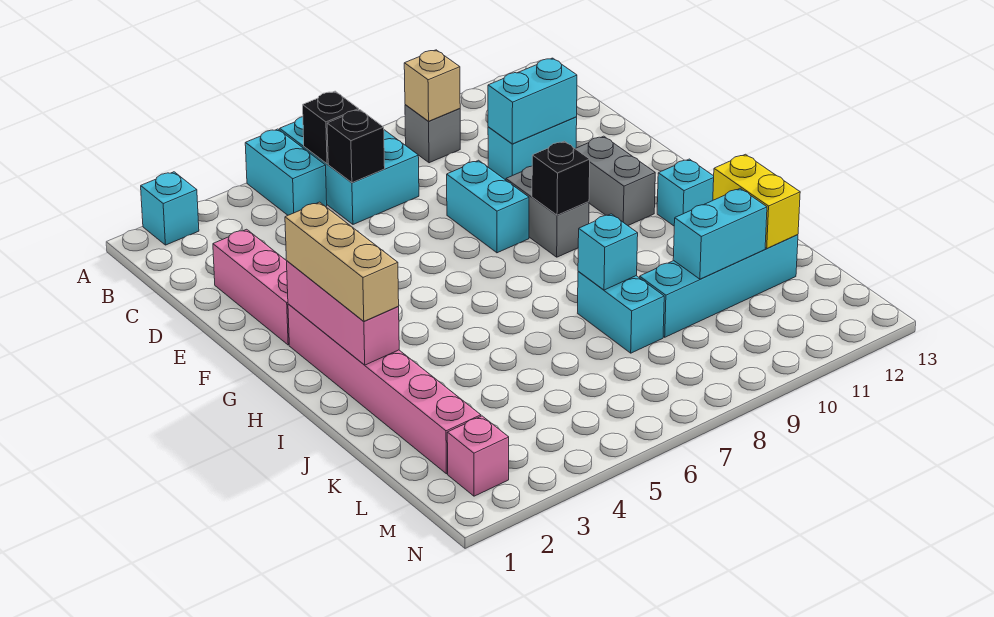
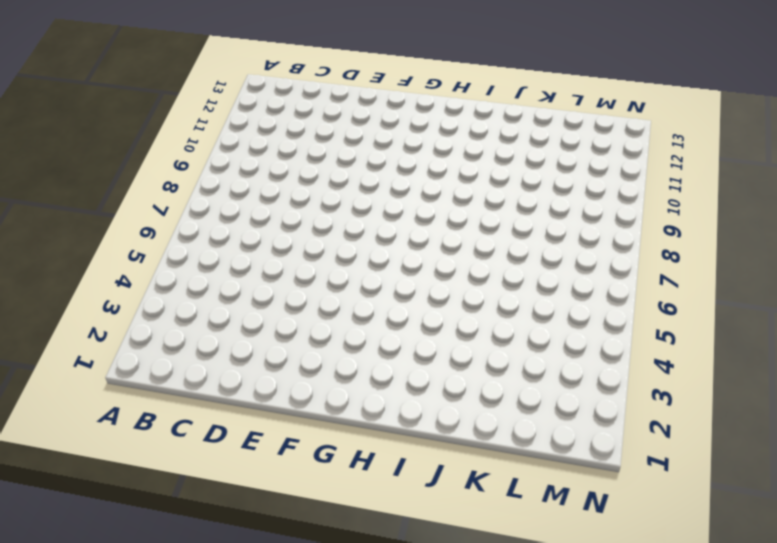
none -> cyan 1x1 brick [141,172,199,245]
none -> cyan 1x2 brick [245,129,327,215]
none -> cyan 2x3 brick [280,117,419,224]

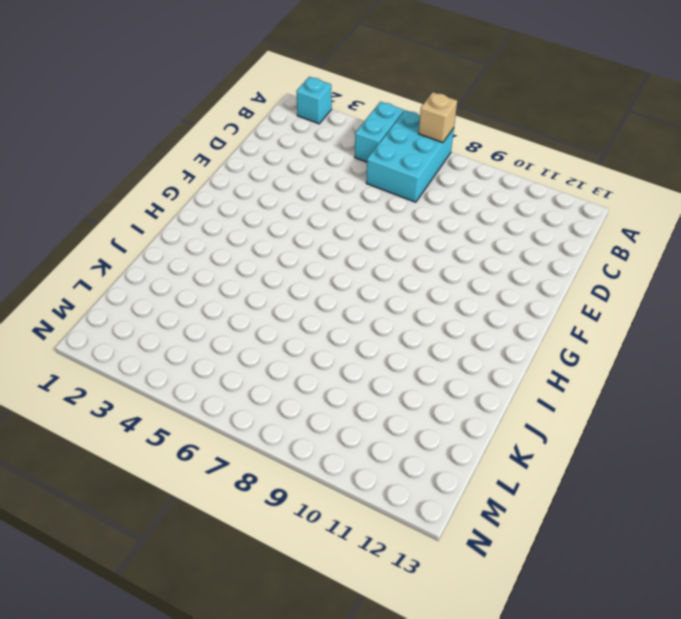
tan 1x1 brick [419,92,457,143] -> tan 1x1 brick moved to [404,50,460,121]
none -> grey 1x1 brick [405,105,460,163]
none -> pink 1x3 brick [213,229,289,345]
none -> cyan 1x2 brick [488,117,577,180]

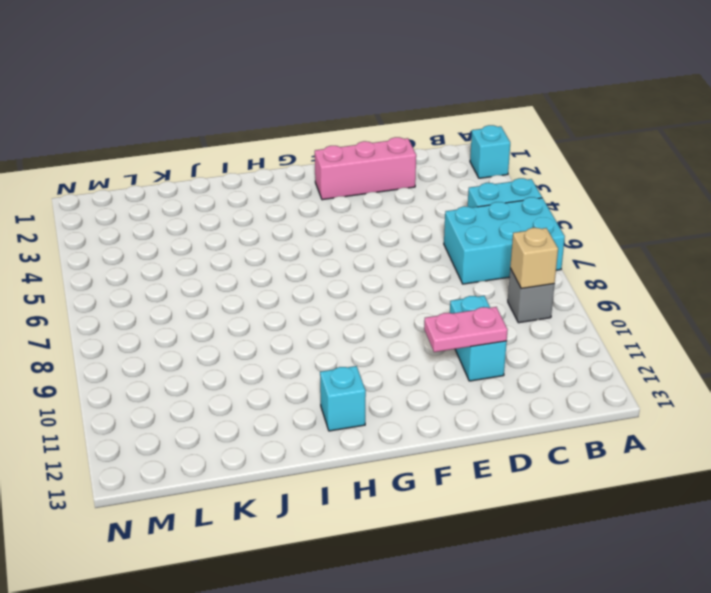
pink 1x2 plate [424,307,508,352] -> cyan 1x2 brick [488,58,577,144]
none -> cyan 1x2 brick [447,160,529,253]
none -> grey 1x2 brick [506,166,589,257]
none -> grey 1x2 brick [575,136,655,225]

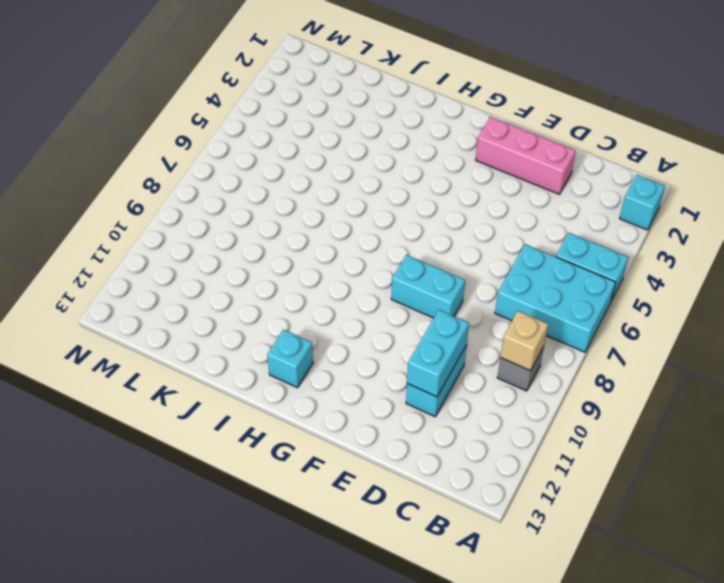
none -> grey 1x2 brick [506,166,589,257]
none -> grey 1x2 brick [575,136,655,225]
none -> pink 1x6 brick [288,304,481,474]

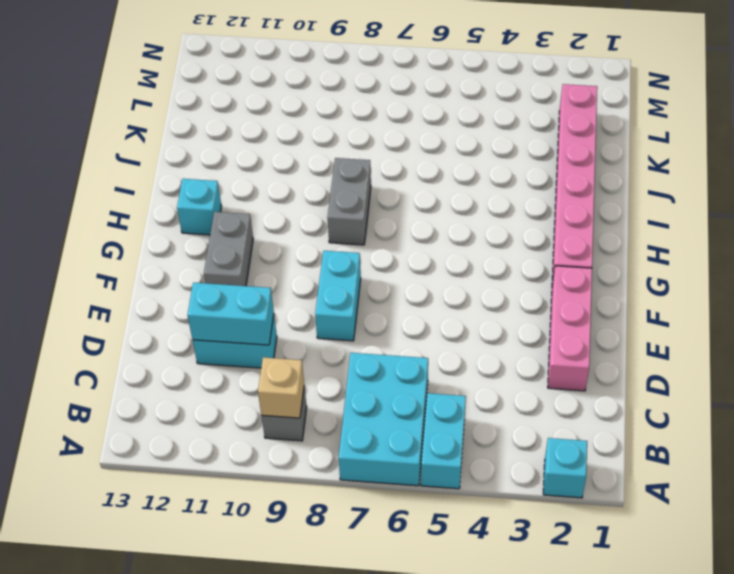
grey 1x2 brick [327,158,371,245] -> grey 1x2 brick moved to [506,166,589,257]
none -> cyan 1x2 brick [578,272,664,353]
none -> cyan 1x4 brick [640,235,798,337]
none -> pink 1x1 brick [447,416,509,496]

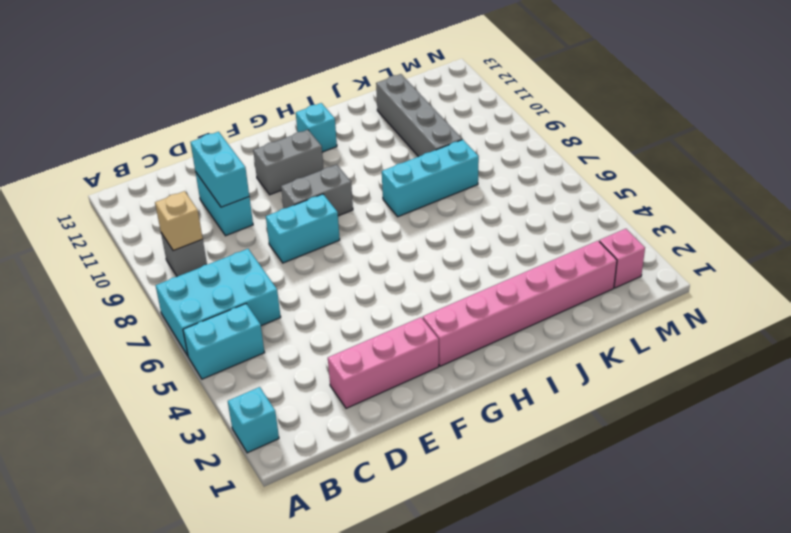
cyan 1x3 brick [382,140,479,217] -> cyan 1x2 brick [578,272,664,353]
grey 1x4 brick [376,74,462,157] -> cyan 1x4 brick [640,235,798,337]
none -> black 1x1 brick [303,91,359,164]
none -> black 1x1 brick [327,110,385,183]
none -> pink 1x3 brick [287,261,399,365]

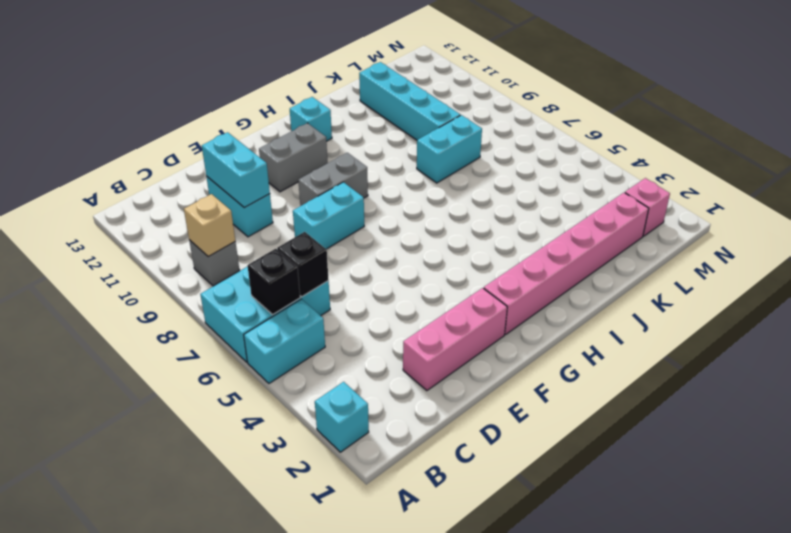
none -> pink 1x3 brick [287,261,399,365]
none -> black 1x1 brick [532,141,590,215]
none -> cyan 1x1 brick [578,214,638,290]

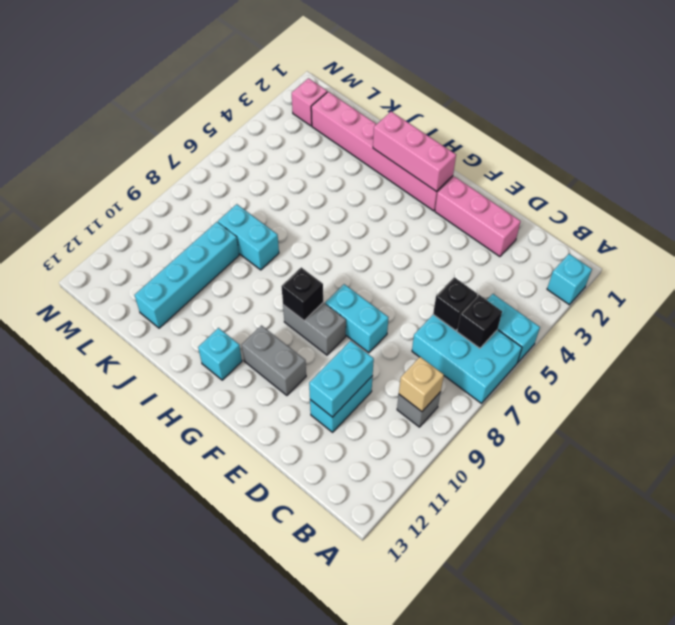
none -> cyan 1x1 brick [578,214,638,290]
none -> yellow 1x2 brick [713,154,800,248]
none -> cyan 1x2 brick [673,188,767,279]

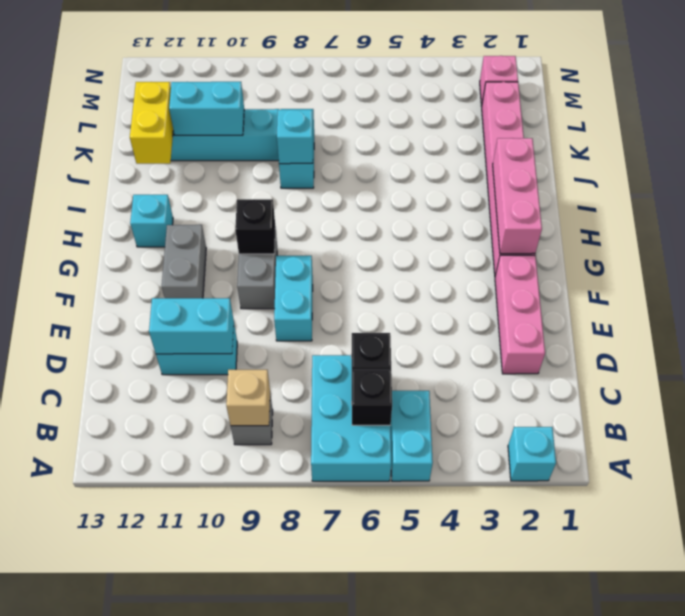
none -> tan 1x3 brick [285,202,399,321]

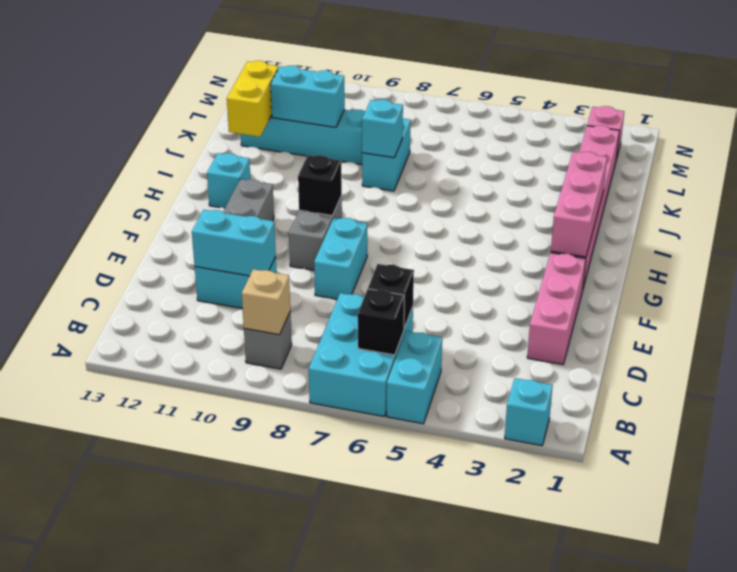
none -> tan 1x3 brick [285,202,399,321]

